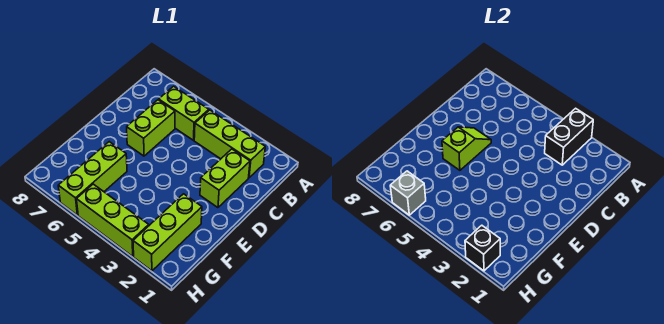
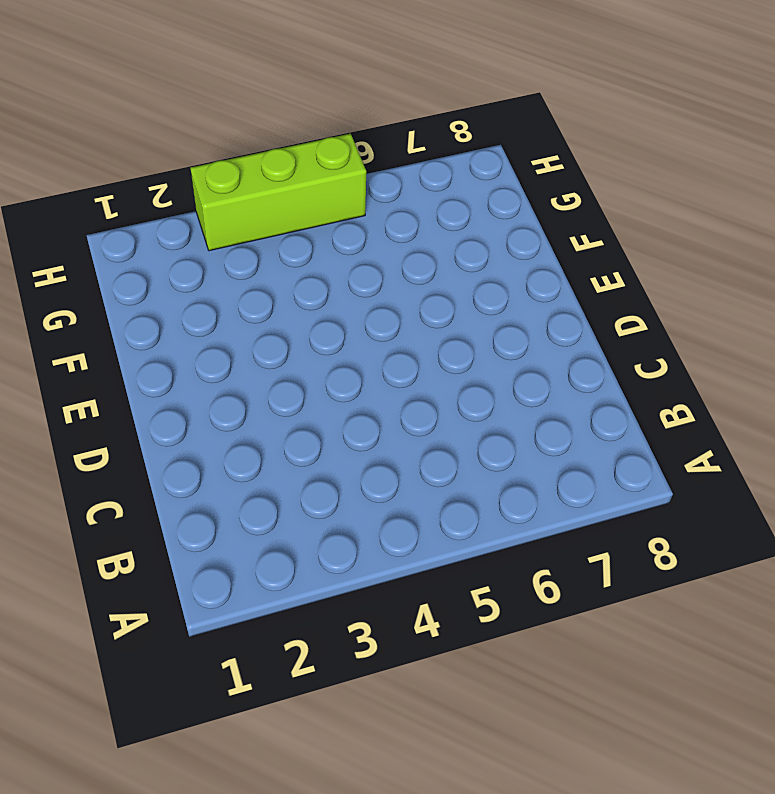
none -> lime 1x3 brick [194,110,265,178]
none -> lime 1x2 brick [159,86,209,140]

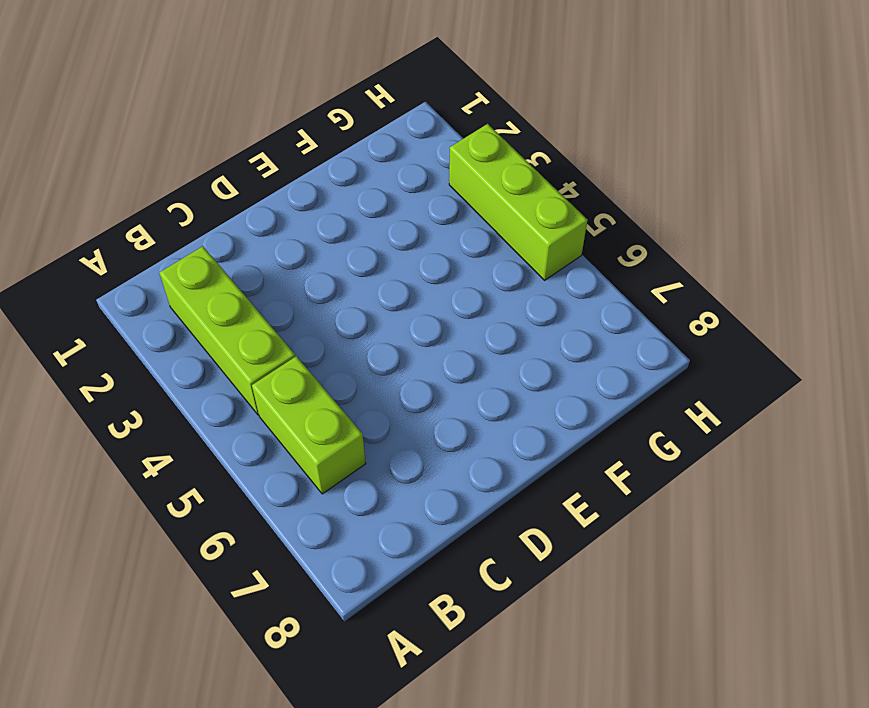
none -> lime 1x2 brick [200,149,250,208]
none -> lime 1x2 brick [127,100,175,156]

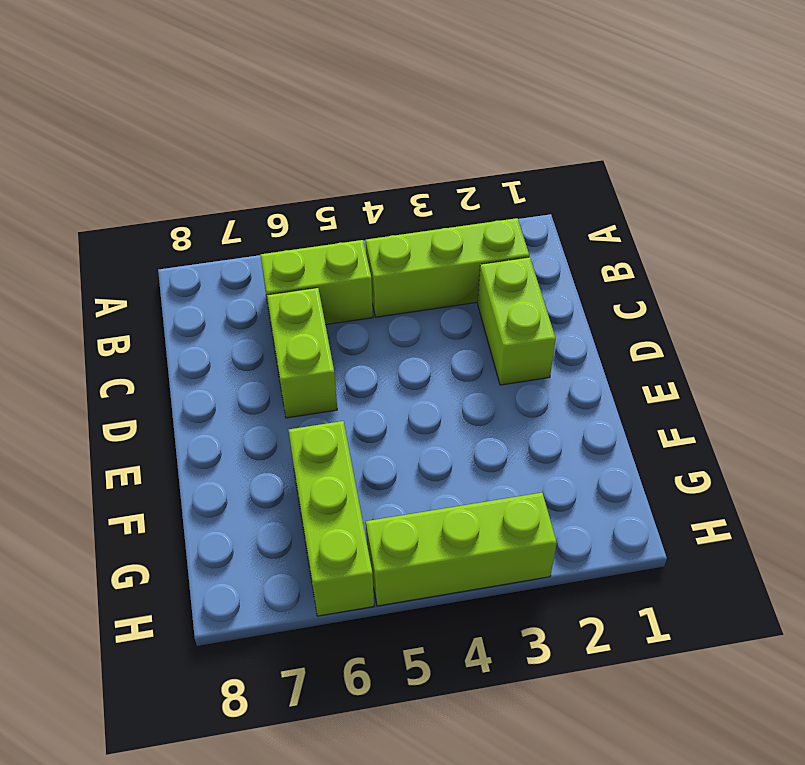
none -> lime 1x3 brick [133,194,202,271]
none -> black 1x2 brick [545,108,593,165]

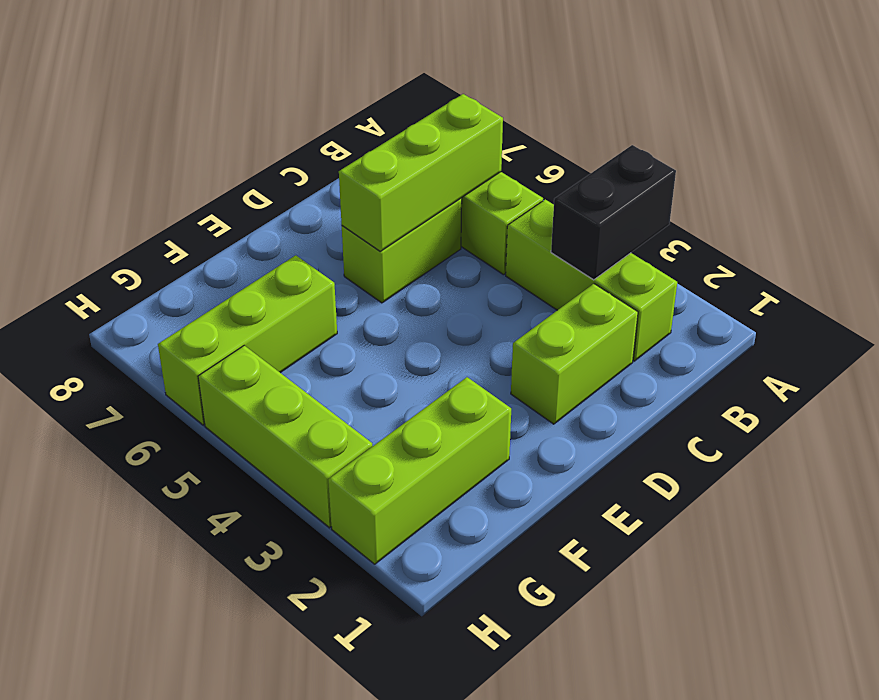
lime 1x3 brick [339,94,503,252] -> lime 1x2 slope [442,127,491,170]
none -> black 1x1 brick [465,225,500,271]
none -> grey 1x1 brick [390,171,426,215]

